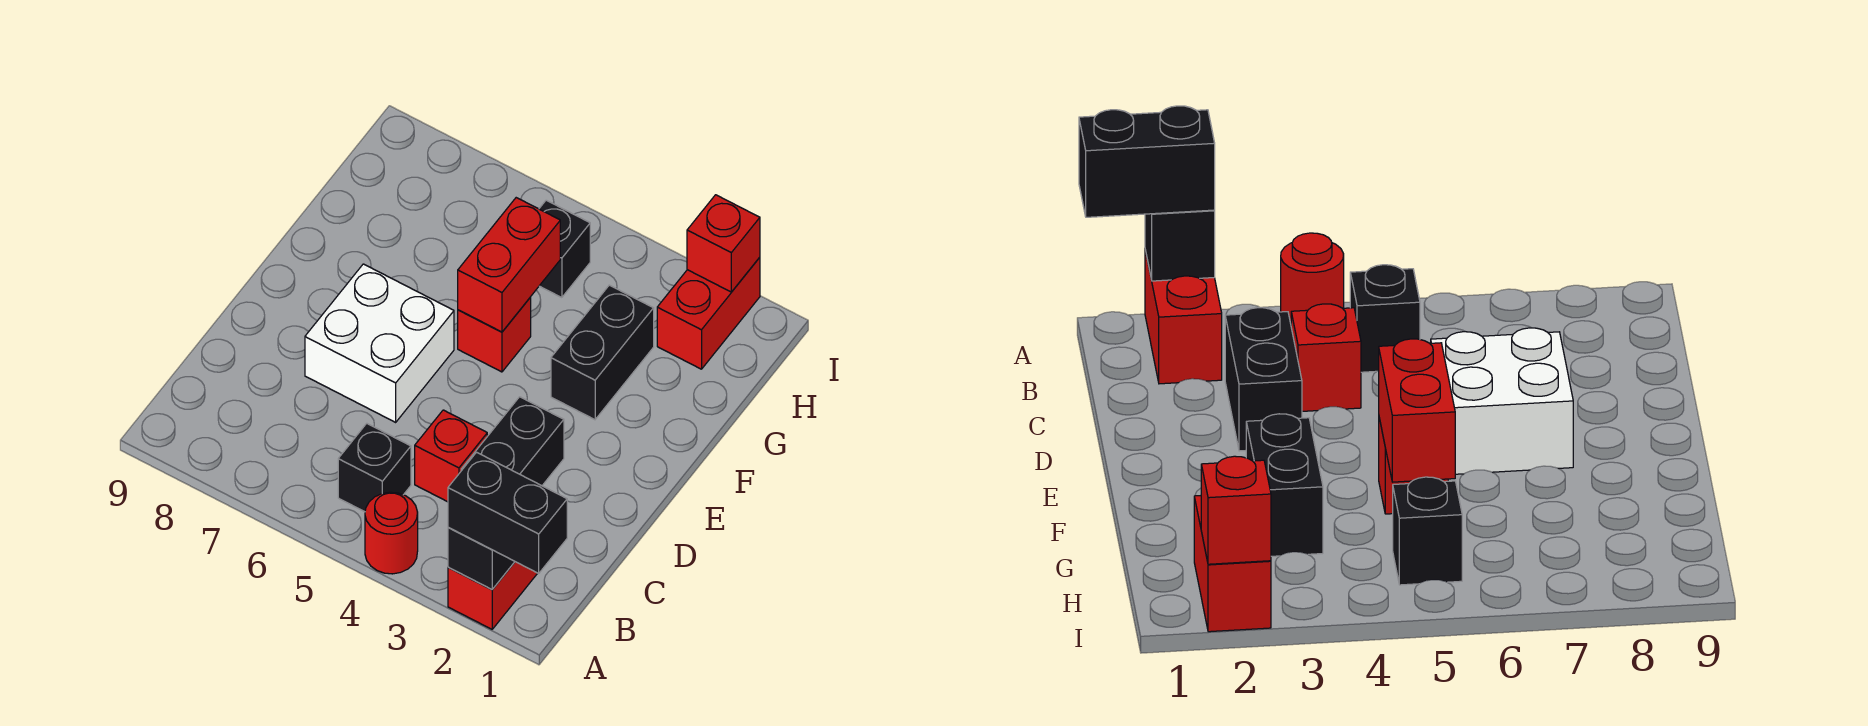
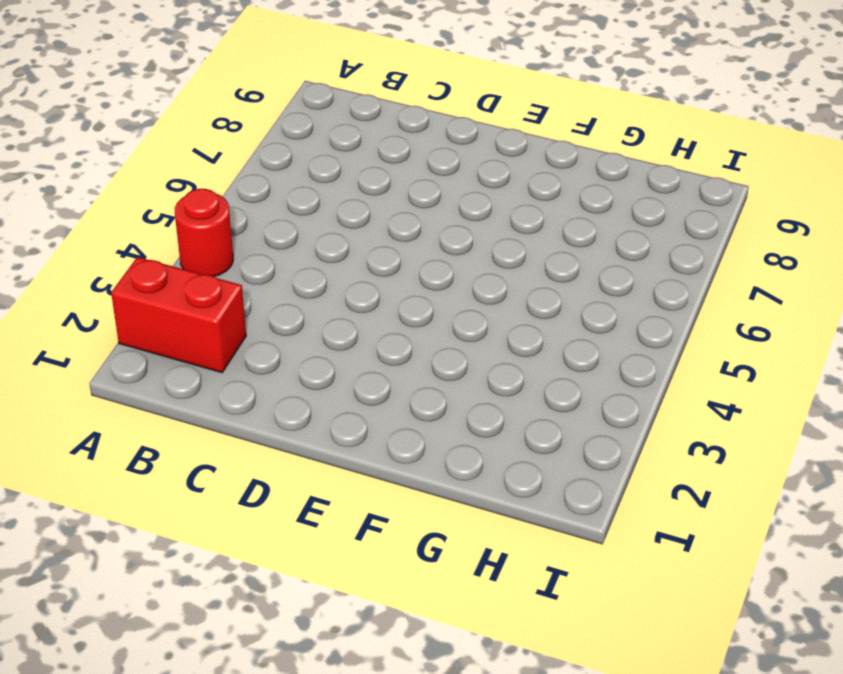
none -> black 1x1 brick [338,423,411,512]
none -> black 1x2 brick [461,397,564,486]
none -> red 1x1 brick [415,410,487,502]

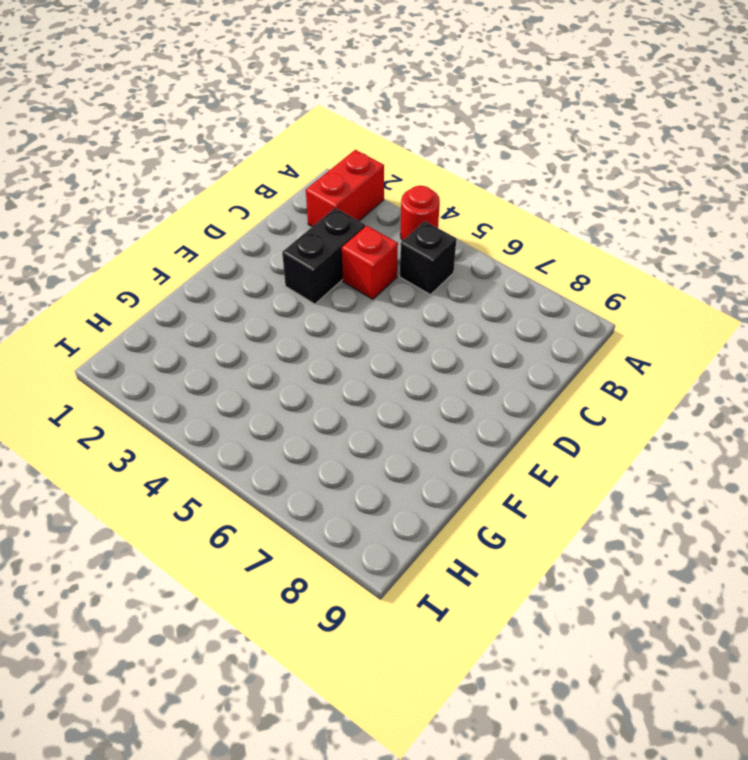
none -> white 2x2 brick [305,264,454,422]
none -> black 1x2 brick [551,285,654,420]
none -> red 1x1 brick [458,298,531,372]

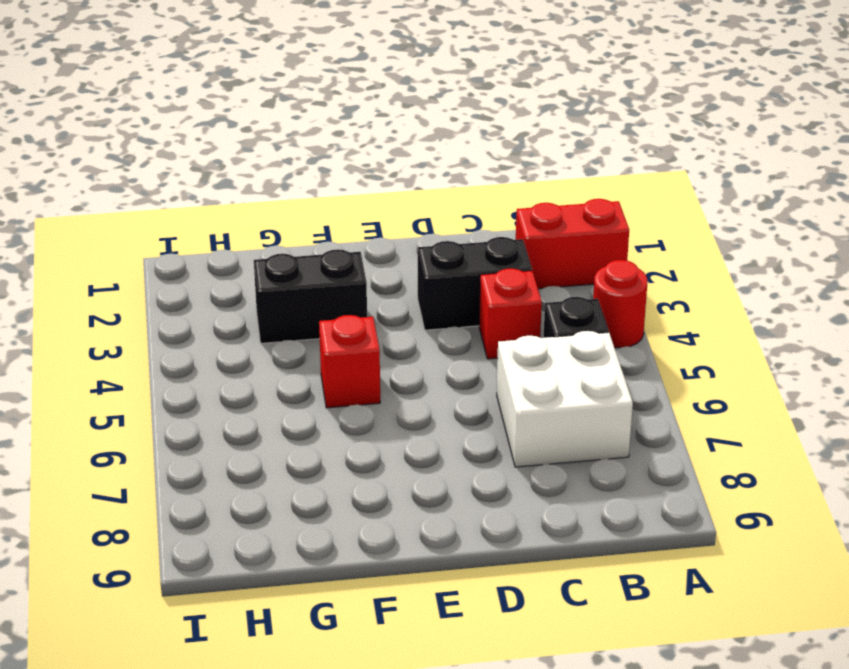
white 2x2 brick [497,331,633,467] -> white 2x2 brick moved to [305,264,454,422]
none -> red 1x2 brick [657,257,760,369]
none -> black 1x1 brick [539,200,590,298]
none -> black 1x1 brick [448,528,515,590]

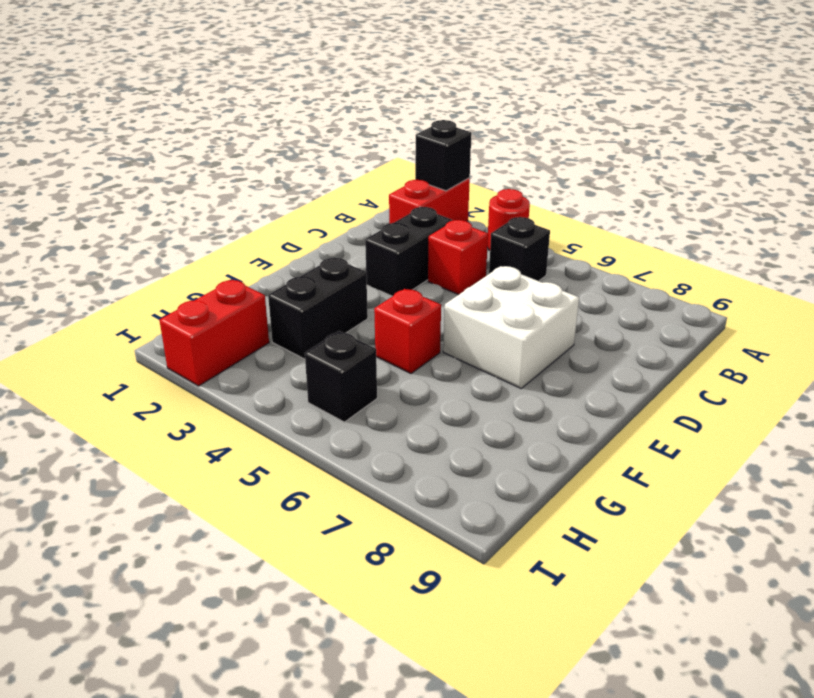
none -> red 1x2 brick [458,198,560,332]
none -> red 1x1 brick [687,195,760,292]
none -> black 1x2 brick [448,452,567,573]

